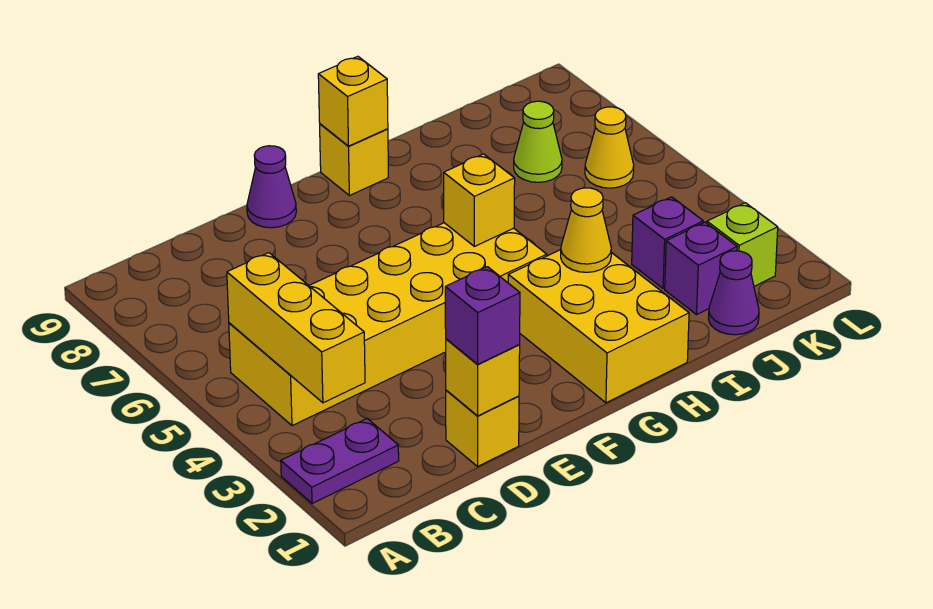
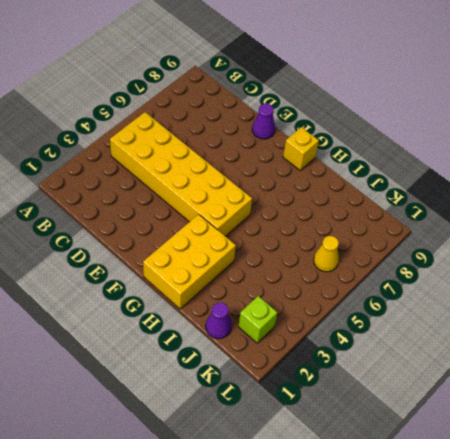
none -> purple 1x2 plate [281,419,399,504]
none -> yellow 1x1 brick [446,390,519,466]
none -> purple 1x1 brick [665,222,737,315]

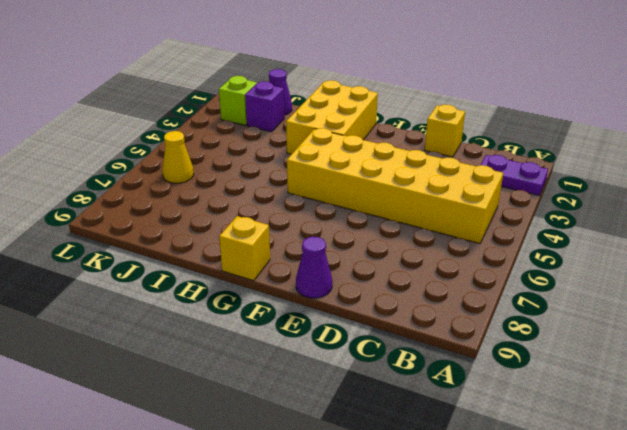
none -> purple 1x1 brick [632,197,703,289]
none -> lime 1x1 cone [514,101,562,182]
none -> yellow 1x3 brick [227,253,365,403]

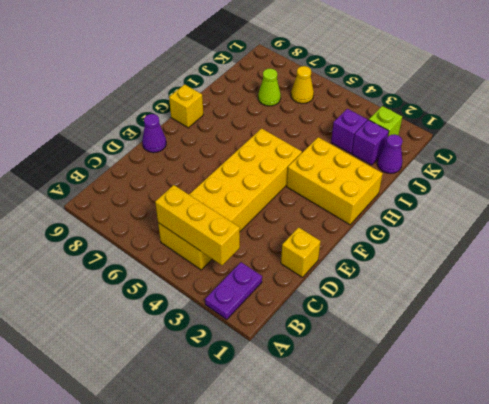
none -> yellow 1x1 brick [446,339,520,416]
none -> yellow 1x1 brick [444,154,515,246]
none -> yellow 1x1 brick [318,56,388,146]

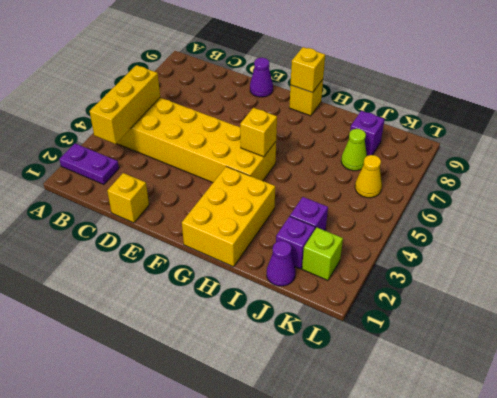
purple 1x1 brick [350,111,385,156] -> purple 1x1 brick moved to [445,267,520,364]
none -> yellow 1x1 brick [446,339,520,416]
none -> yellow 1x1 cone [561,188,611,272]

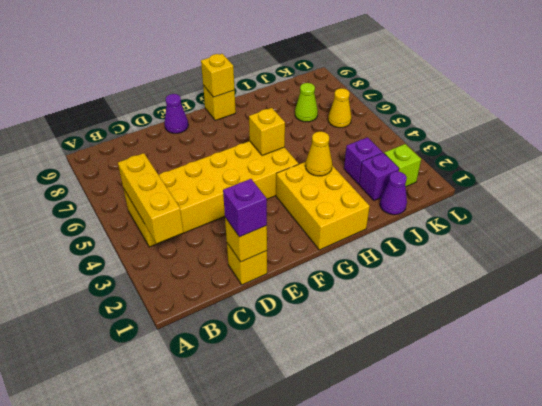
none -> purple 1x2 plate [281,419,399,504]

